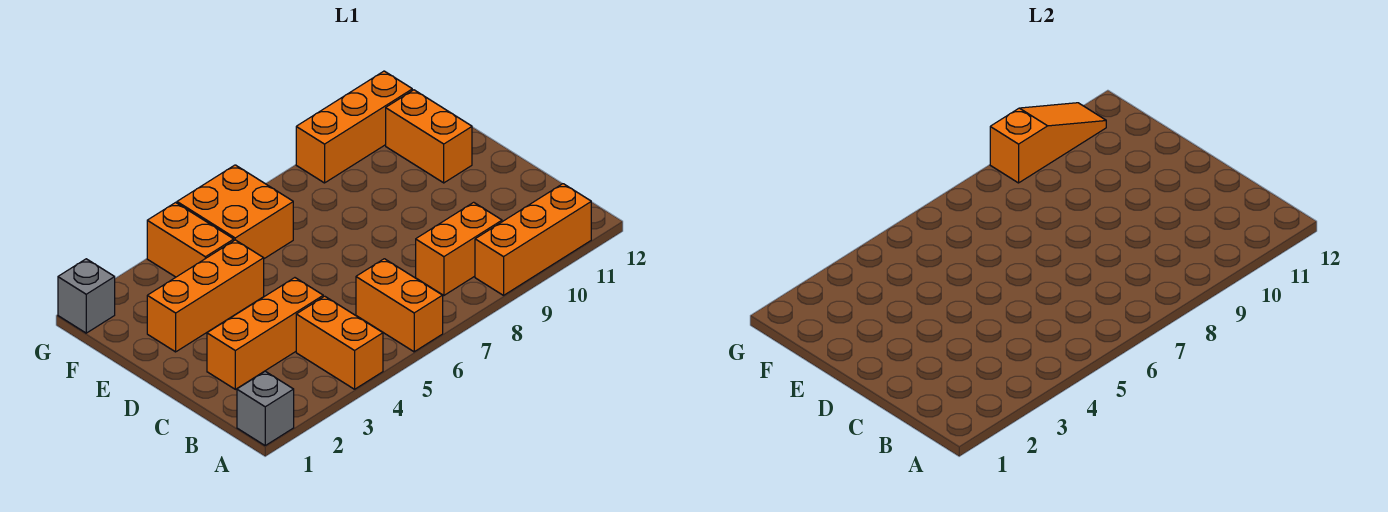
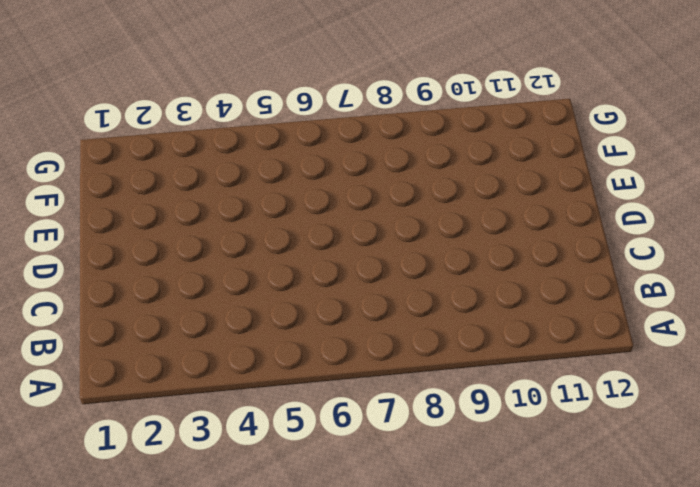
none -> grey 1x1 brick [237,371,294,445]
none -> orange 1x2 brick [296,296,383,389]
none -> orange 1x2 brick [356,259,443,352]

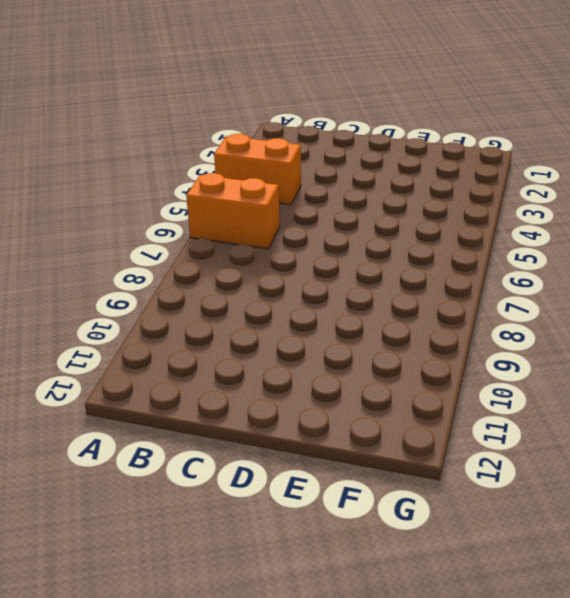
none -> grey 1x1 brick [237,371,294,445]
none -> orange 1x3 brick [475,184,591,295]
none -> orange 1x2 brick [416,202,502,295]

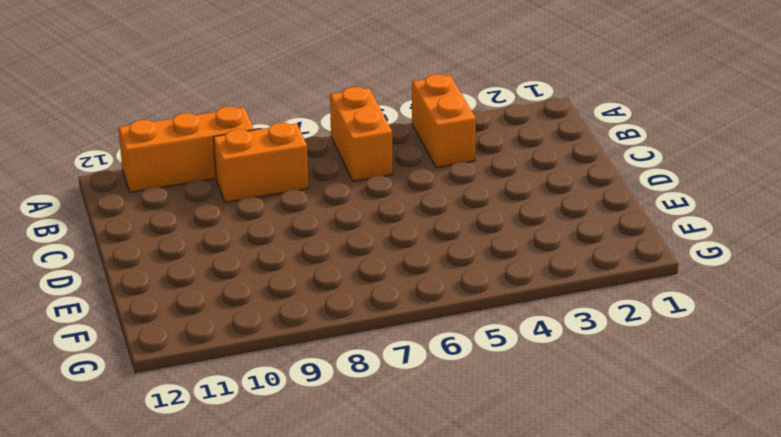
none -> grey 1x1 brick [237,371,294,445]
none -> orange 1x3 brick [207,278,323,389]
none -> orange 1x3 brick [147,240,264,352]

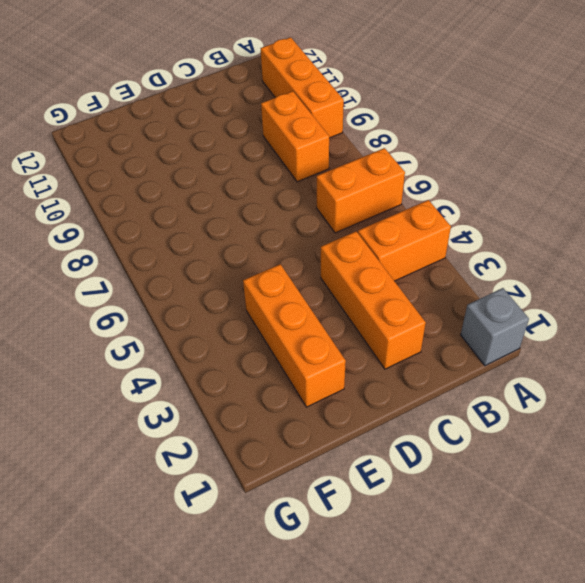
none -> orange 1x2 brick [386,90,472,183]
none -> orange 1x2 brick [147,203,234,277]
none -> orange 2x2 brick [177,165,293,259]

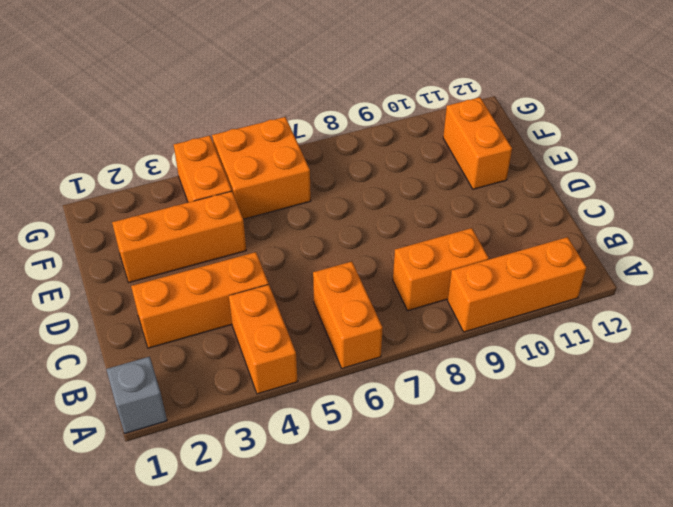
none -> grey 1x1 brick [58,259,115,333]
none -> orange 1x3 brick [296,71,412,183]
none -> orange 1x3 slope [990,103,1106,183]

